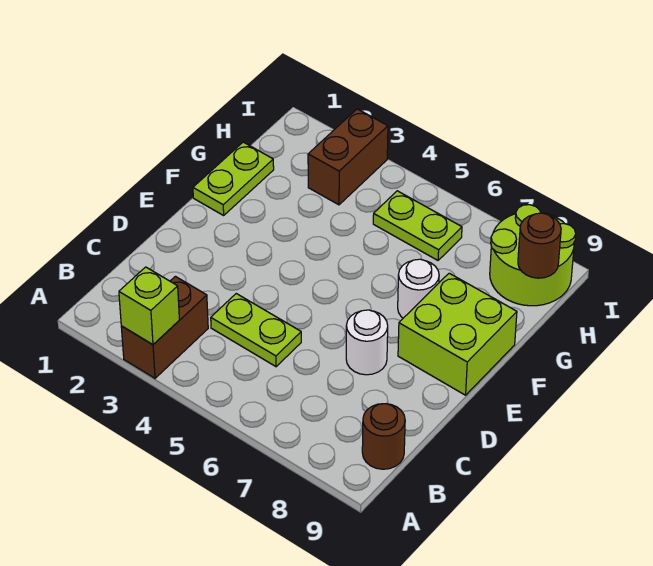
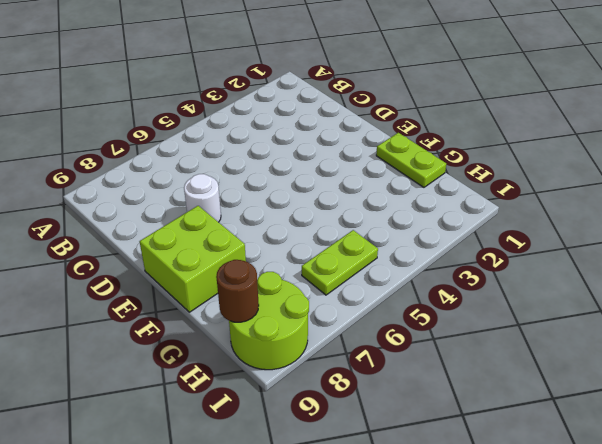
none -> brown 1x2 brick [121,276,208,378]
none -> brown 1x1 round brick [362,404,405,469]
none -> lime 1x2 plate [211,294,301,367]

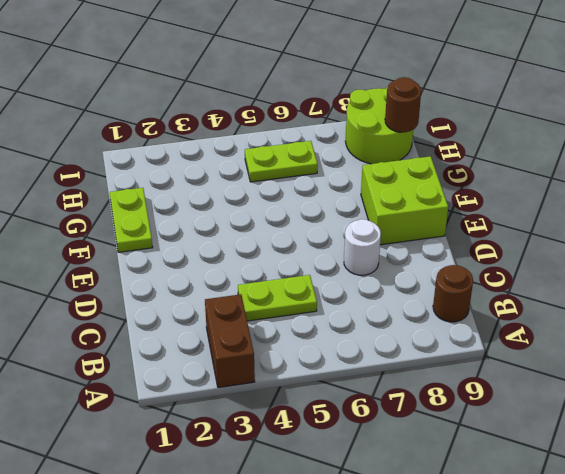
none -> white 1x1 round brick [398,259,439,318]
none -> brown 1x2 brick [308,109,388,205]
none -> lime 1x1 brick [119,267,179,345]

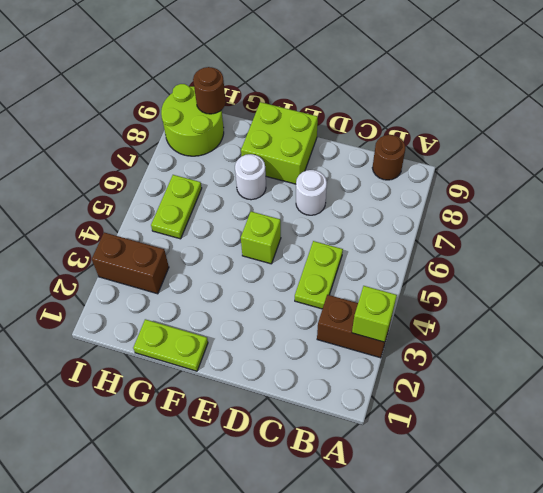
lime 1x1 brick [241,211,281,264] -> none

